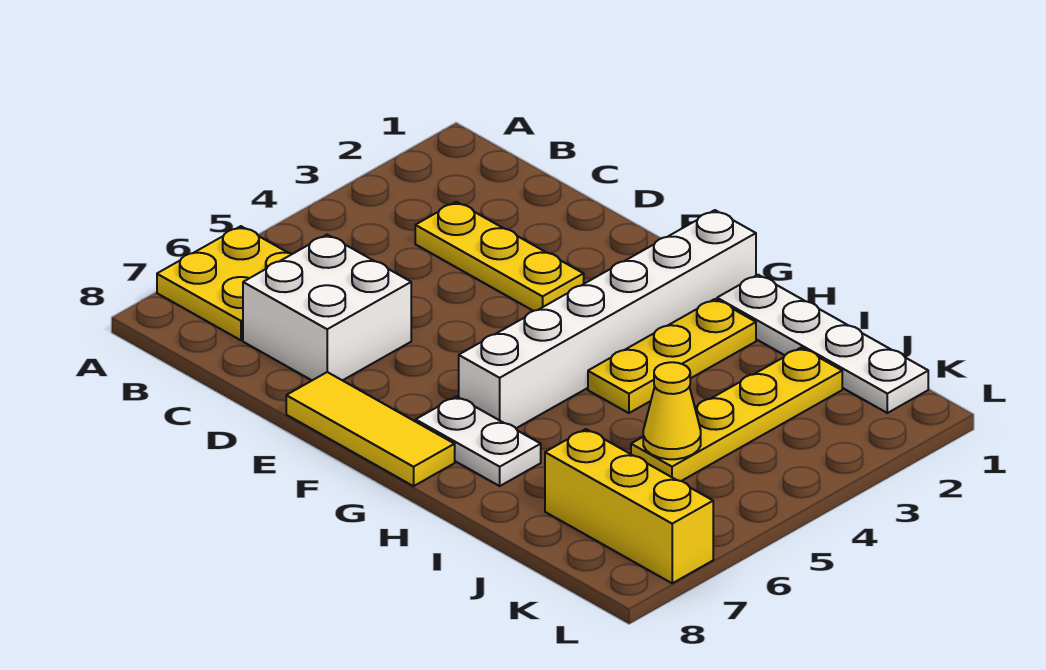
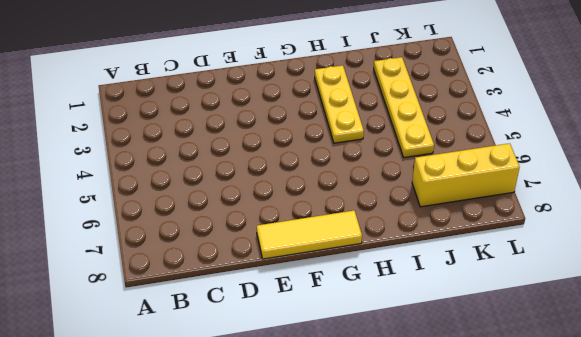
none -> yellow 2x2 plate [157,226,292,340]
none -> yellow 1x3 plate [415,202,584,311]

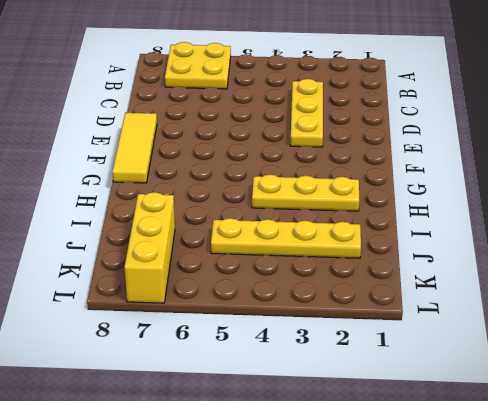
none -> white 2x2 brick [243,235,411,381]
none -> white 1x6 brick [459,210,756,428]

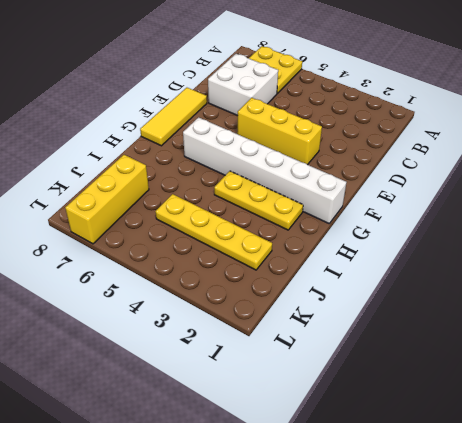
yellow 1x3 brick [237,98,322,165] -> yellow 1x3 plate [415,202,584,311]
none -> white 1x2 plate [416,396,541,486]
none -> white 1x4 plate [717,275,928,413]

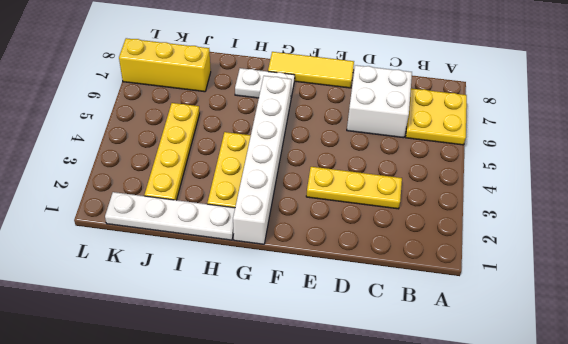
none -> yellow 1x1 cone [643,362,701,459]

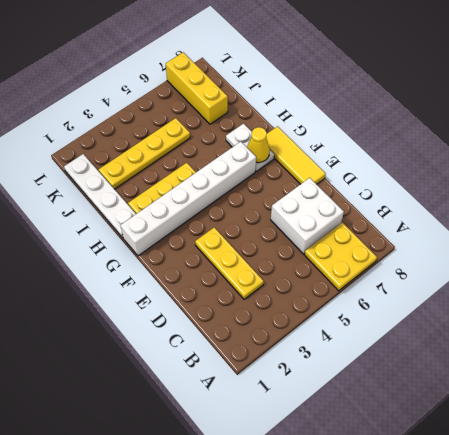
yellow 1x1 cone [247,127,270,163] -> yellow 1x1 cone moved to [643,362,701,459]

